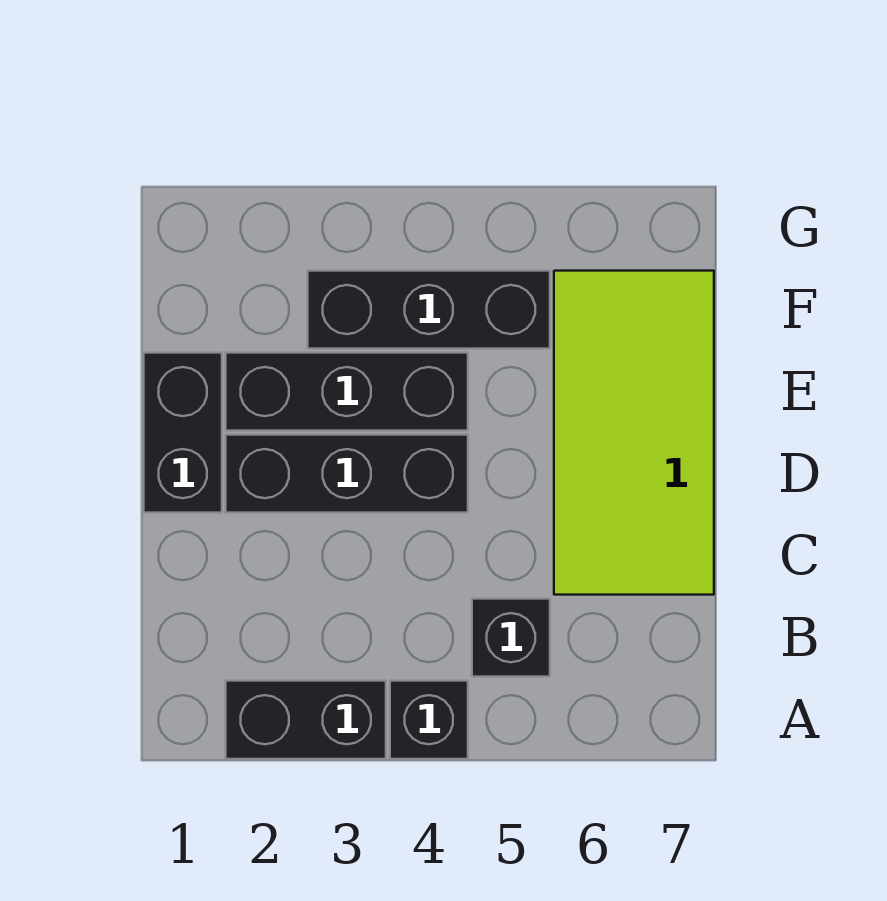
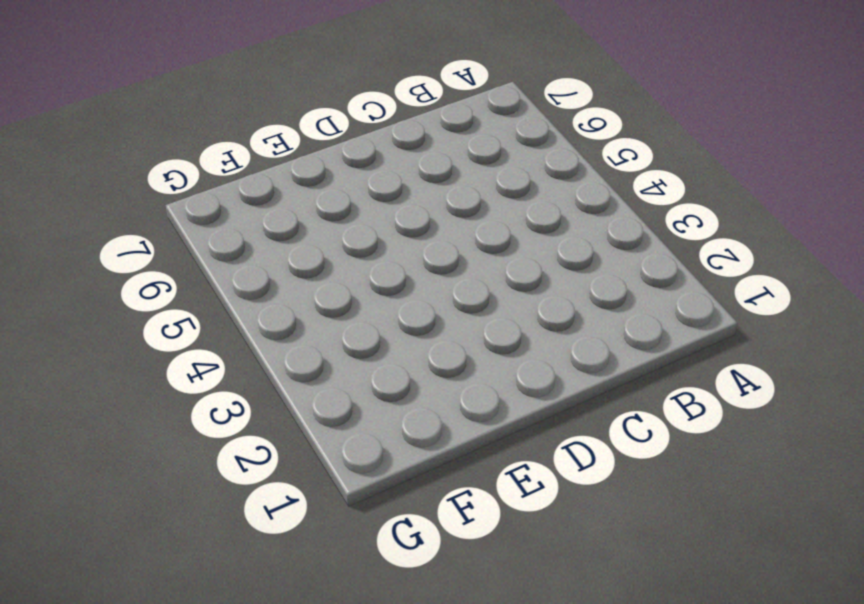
none -> black 1x2 brick [226,681,386,759]
none -> black 1x1 brick [390,681,468,759]

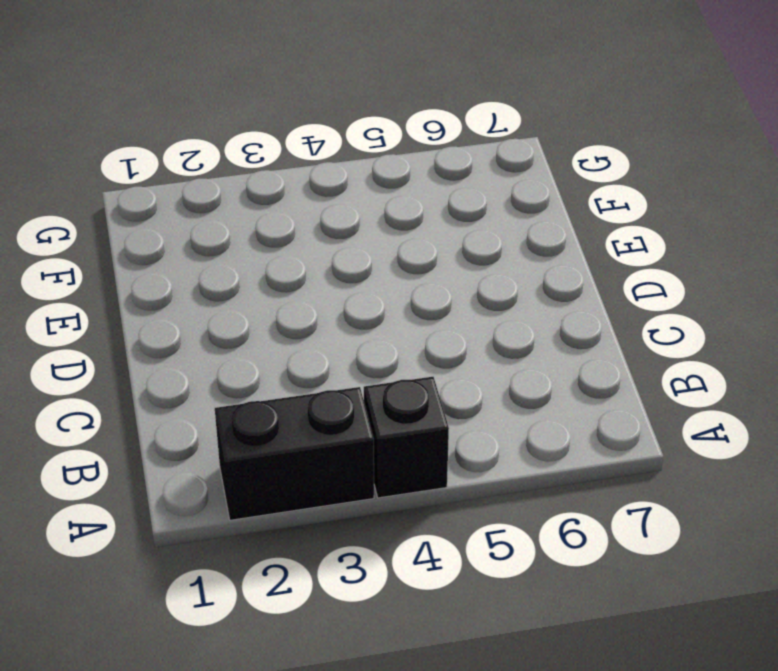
none -> black 1x1 brick [472,599,550,677]
none -> lime 2x4 tile [554,271,714,595]

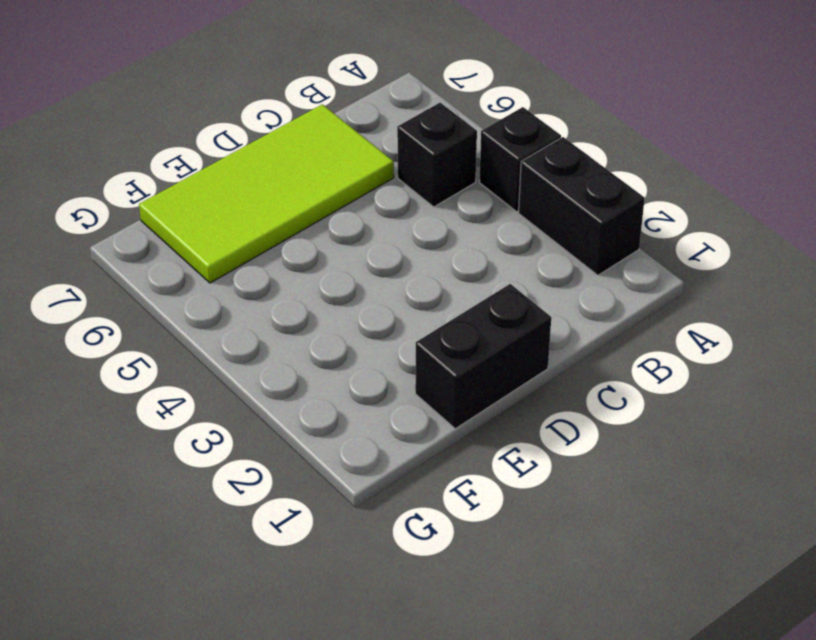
none -> black 1x3 brick [226,435,468,513]
none -> black 1x3 brick [226,353,468,431]

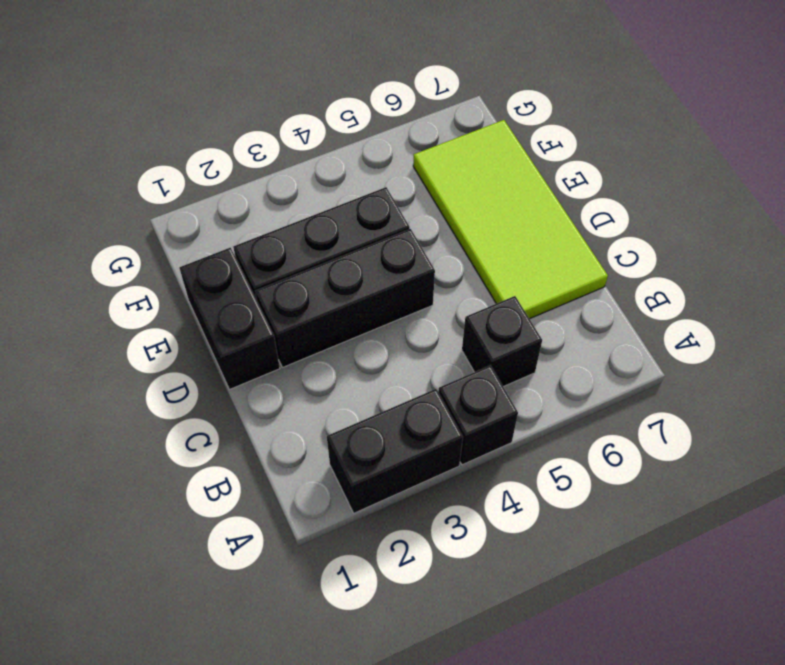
none -> black 1x3 brick [308,271,550,349]

